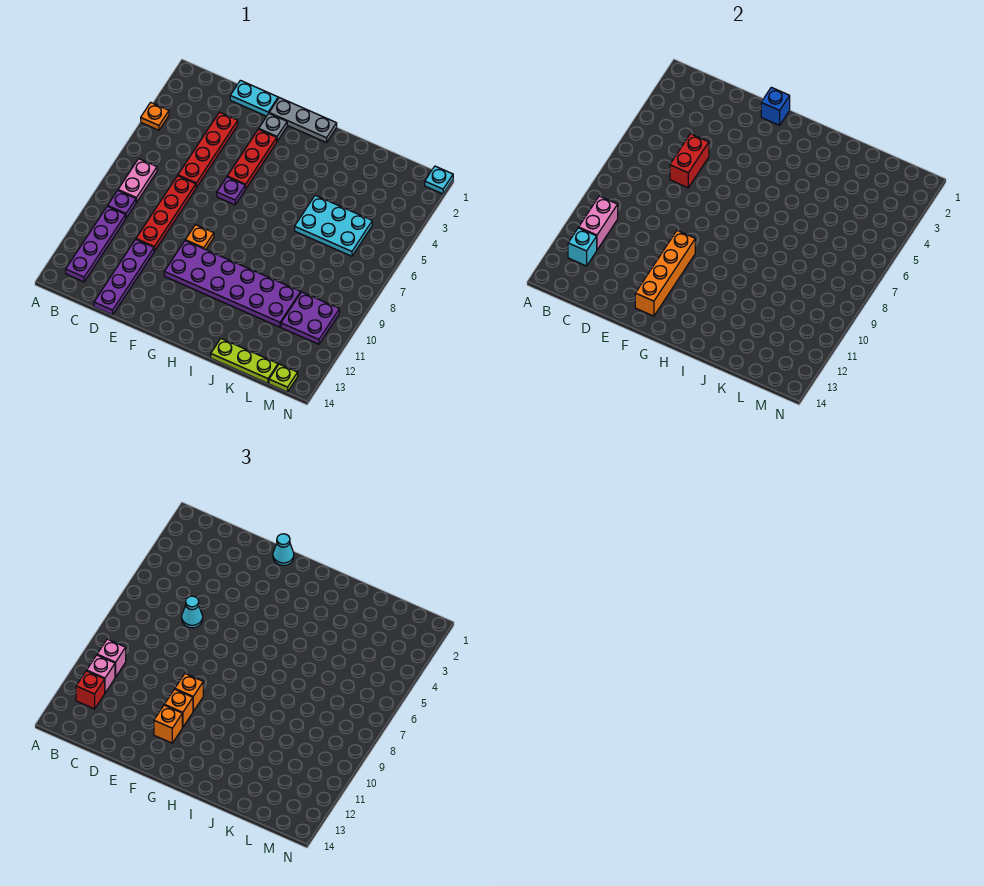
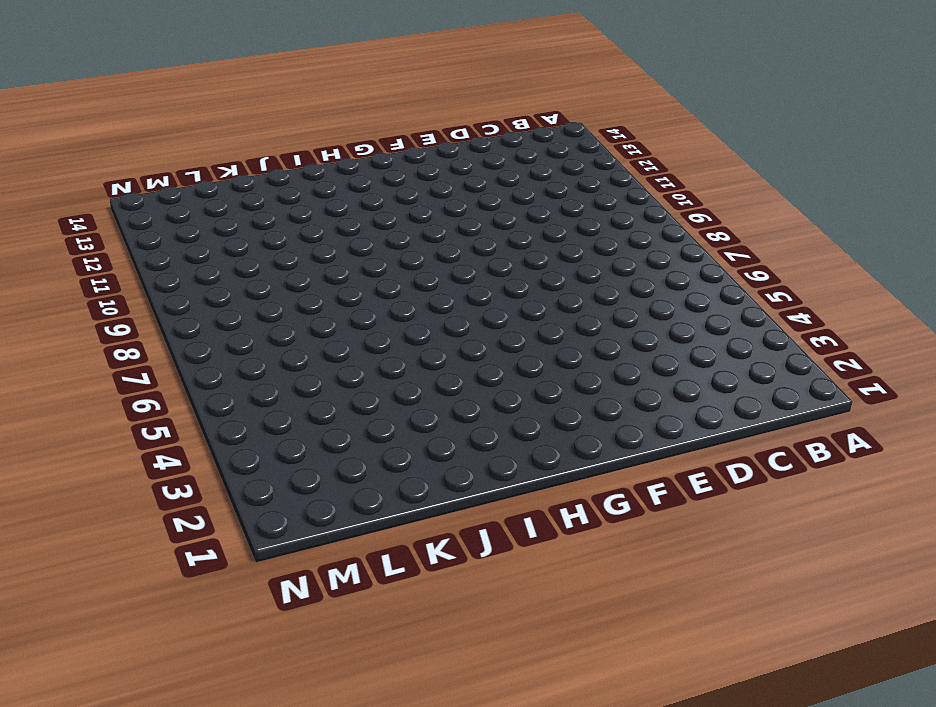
none -> orange 1x1 plate [141,102,169,130]
none -> pink 1x2 plate [118,159,157,202]
none -> purple 1x1 plate [108,191,136,218]
none -> purple 1x4 plate [66,206,126,282]

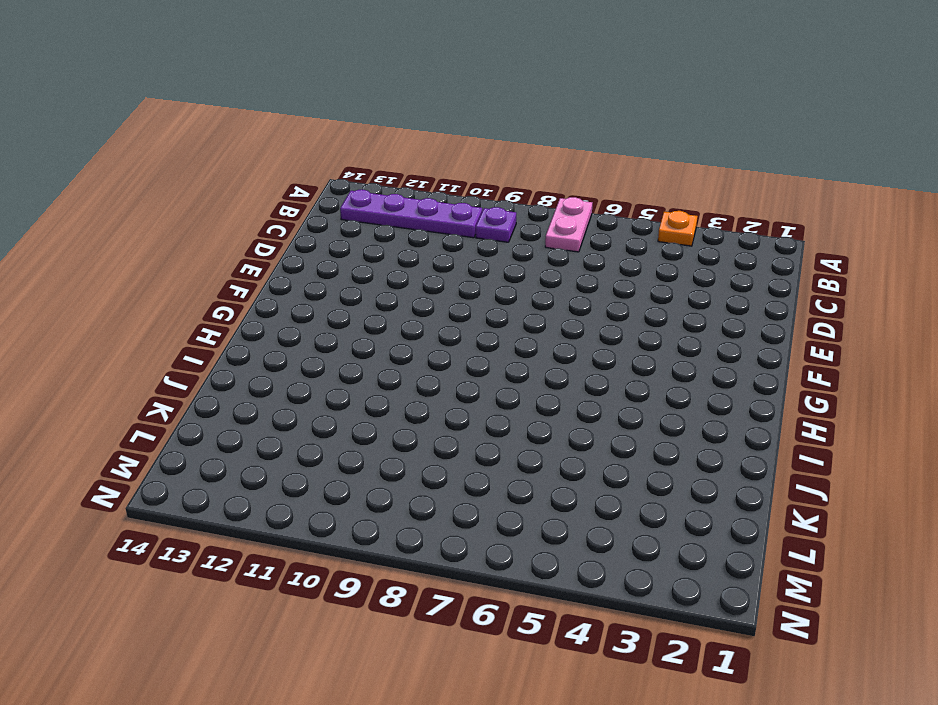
pink 1x2 plate [545,197,592,252] -> pink 1x2 plate turned to [118,159,157,202]
none -> cyan 1x2 plate [230,80,278,116]
none -> red 1x4 plate [178,112,238,188]
none -> red 1x4 plate [136,176,196,251]
none -> purple 1x4 plate [94,239,154,315]

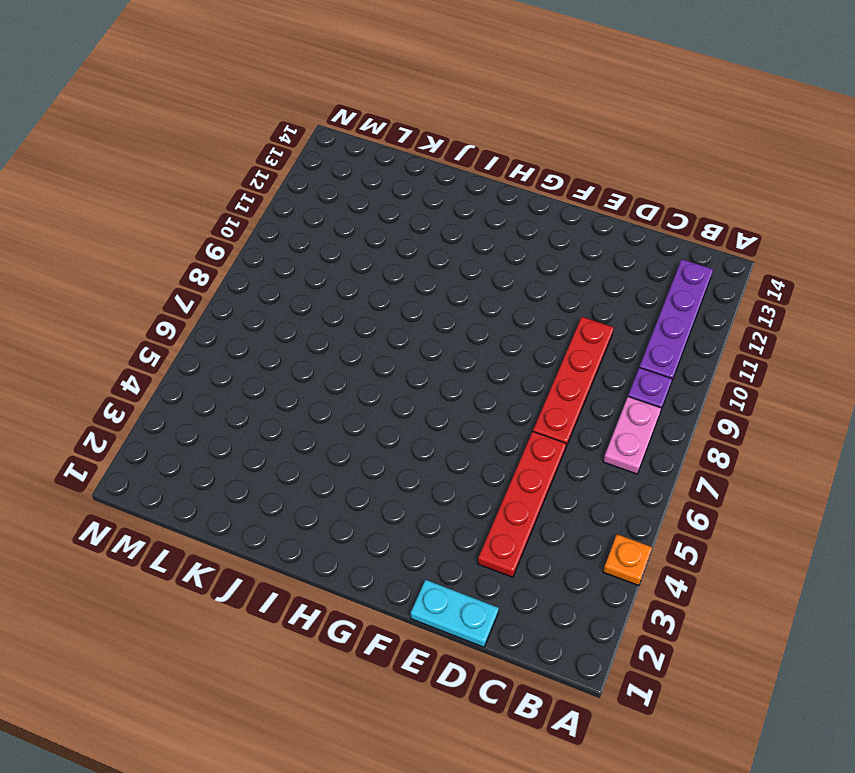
none -> purple 1x4 plate [94,239,154,315]
none -> grey 1x3 plate [269,98,337,143]
none -> grey 1x1 plate [259,114,287,141]
none -> red 1x3 plate [227,129,277,189]

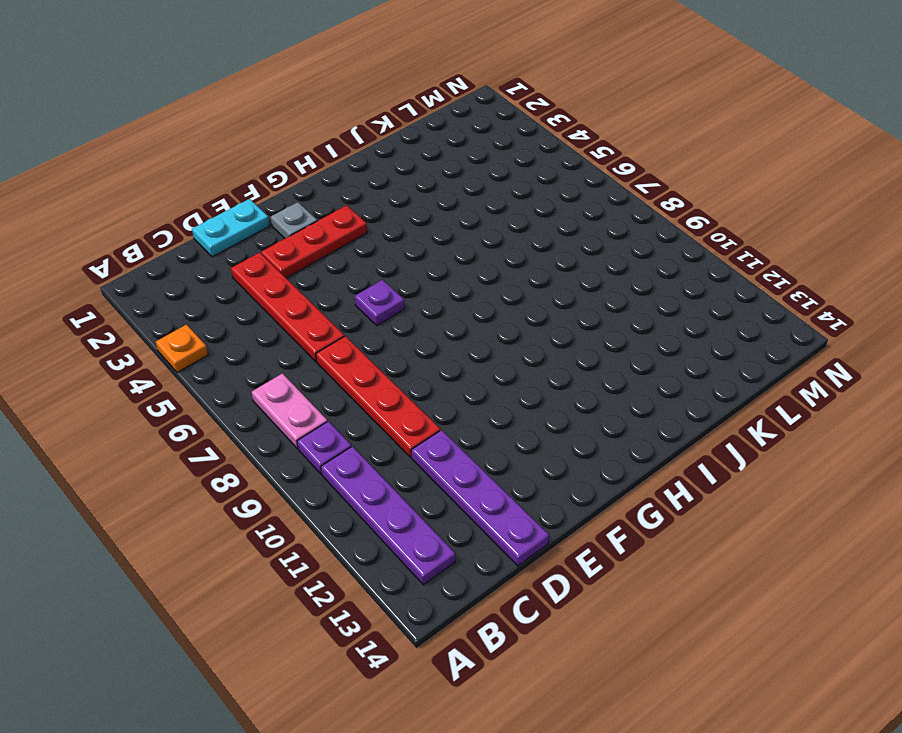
red 1x3 plate [261,205,367,278] -> red 1x3 plate turned to [227,129,277,189]
none -> grey 1x3 plate [269,98,337,143]
none -> orange 1x1 plate [185,225,214,250]
none -> purple 2x6 plate [164,241,301,327]
none -> cyan 2x3 plate [295,195,372,256]

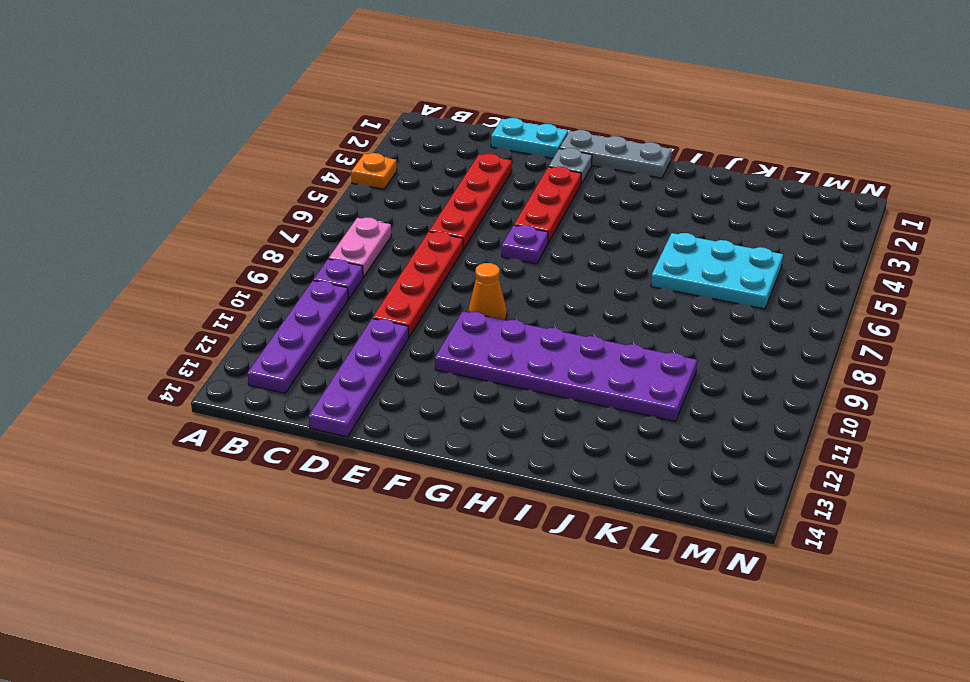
orange 1x1 cone [468,263,507,320] -> orange 1x1 plate [185,225,214,250]
none -> lime 1x3 plate [211,339,278,383]
none -> purple 2x2 plate [281,292,339,344]
none -> lime 1x1 plate [269,364,298,392]
none -> cyan 1x1 plate [425,166,453,194]

